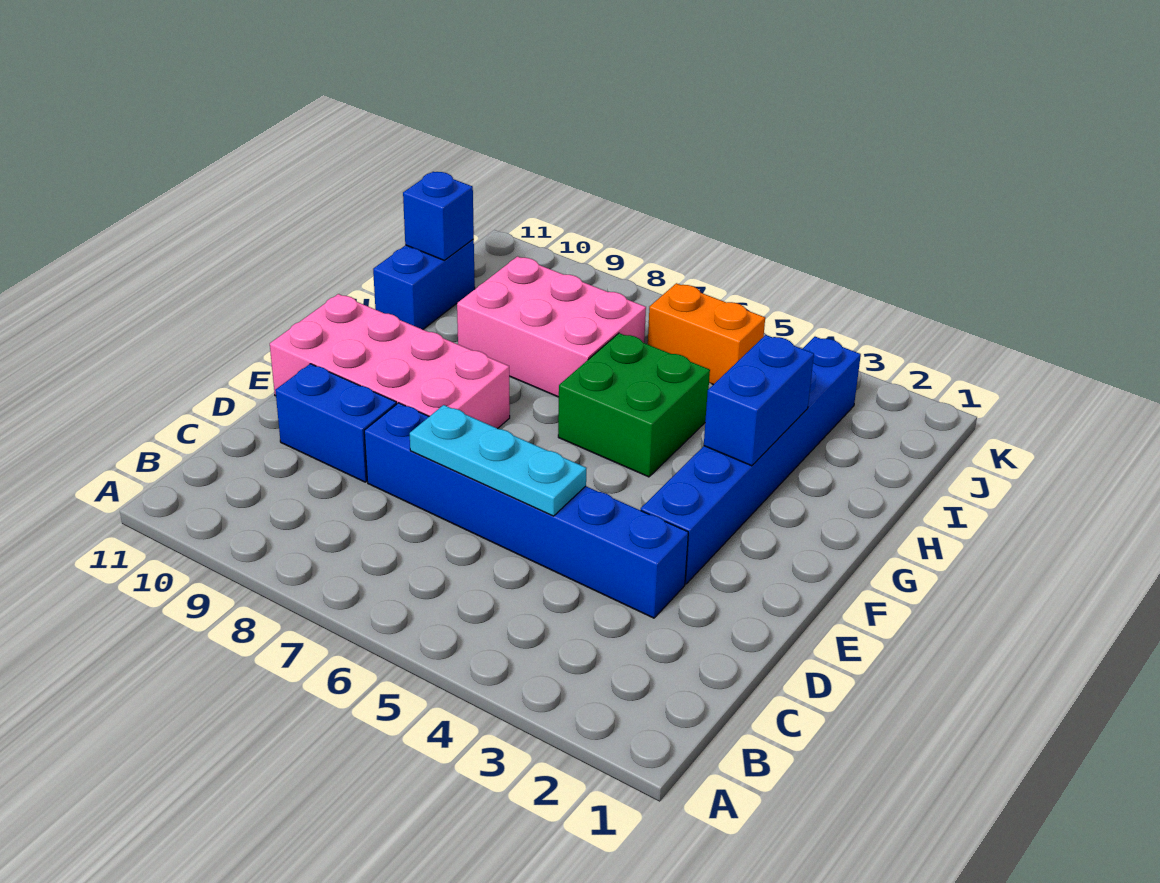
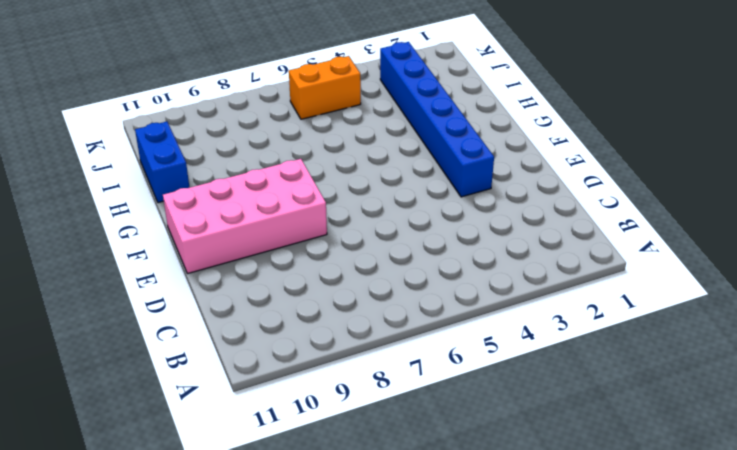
none -> blue 1x6 brick [364,403,688,618]
none -> blue 1x2 brick [275,364,396,482]

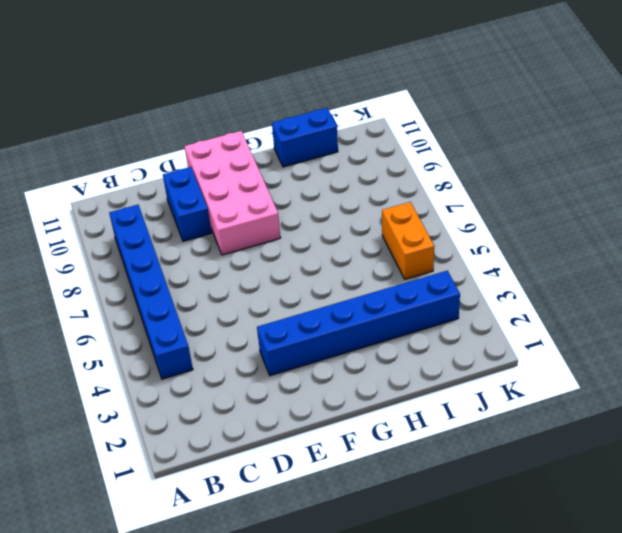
blue 1x6 brick [109,205,193,379] -> blue 1x6 brick moved to [364,403,688,618]
none -> green 2x2 brick [558,333,710,477]
none -> pink 2x3 brick [457,257,646,397]

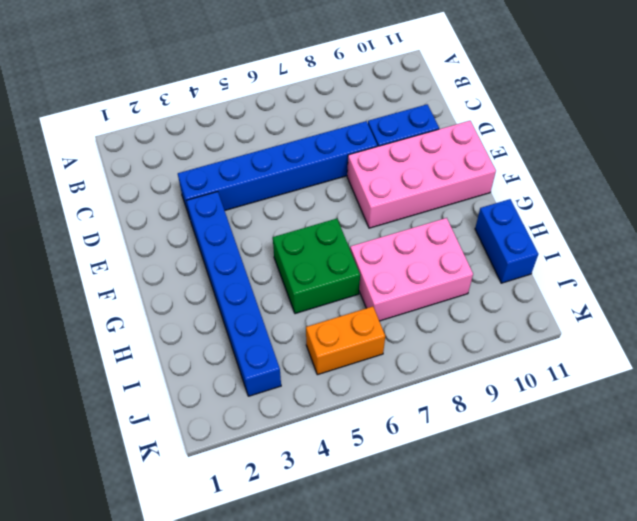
none -> cyan 1x3 plate [410,405,586,516]
none -> blue 1x2 brick [704,335,814,466]

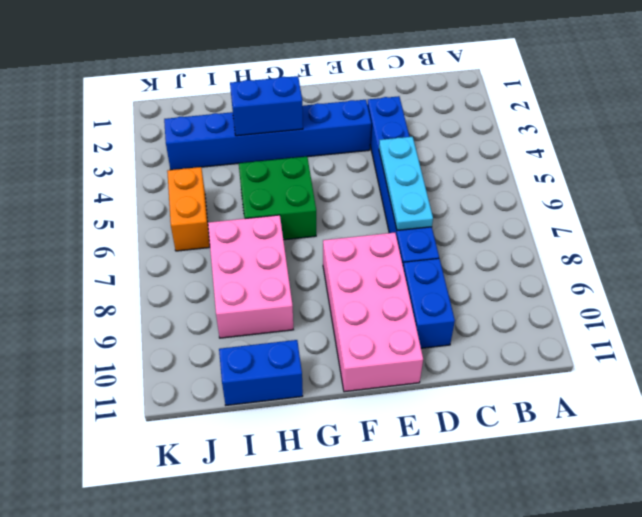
none -> blue 1x1 brick [403,172,474,261]

